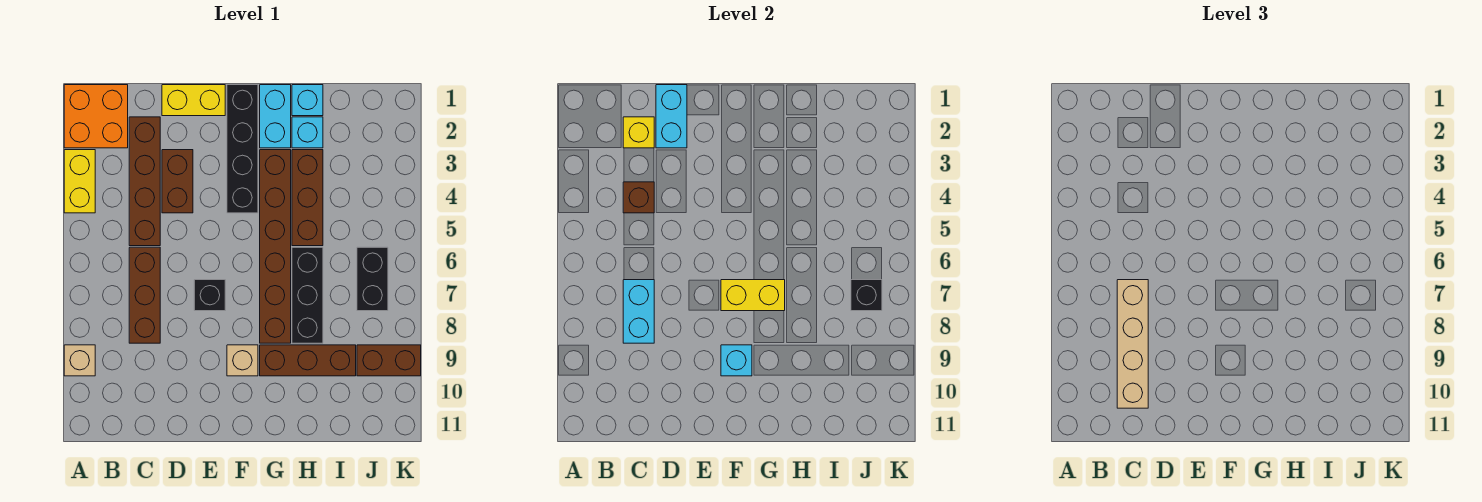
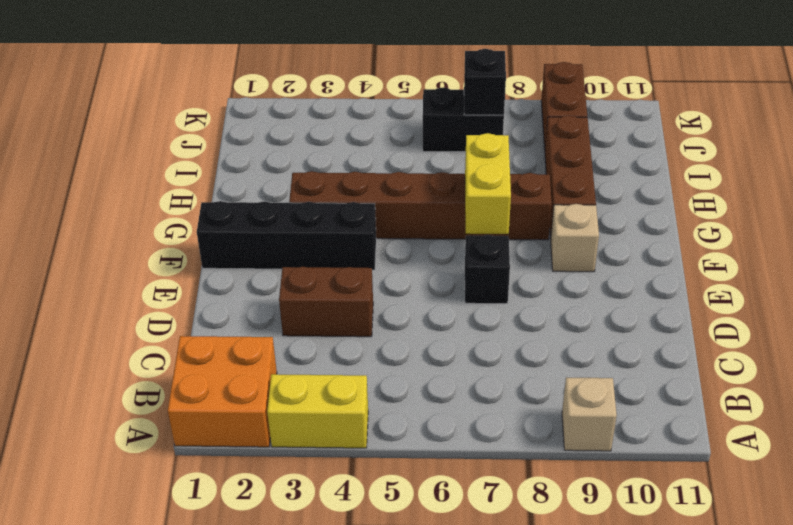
none -> brown 1x4 brick [129,117,160,246]
none -> brown 1x3 brick [129,247,160,343]
none -> yellow 1x2 brick [162,85,225,116]

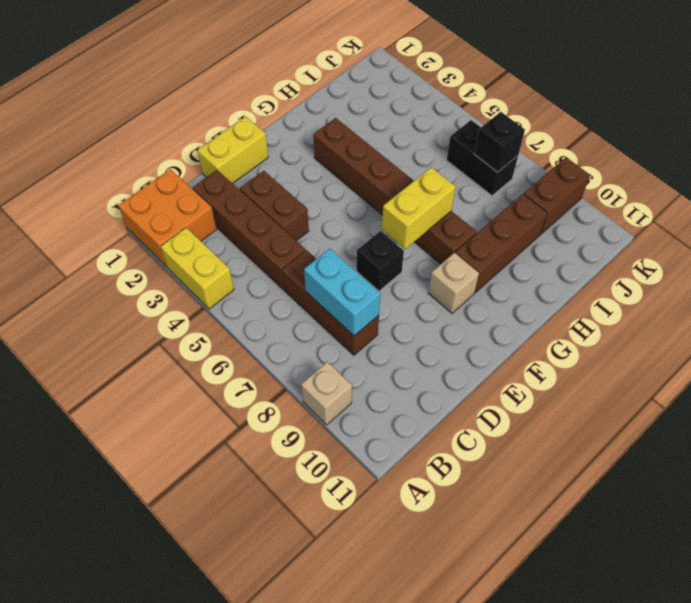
none -> black 1x4 brick [227,85,258,213]
none -> cyan 1x2 brick [260,85,291,148]
none -> cyan 1x1 brick [292,85,323,116]

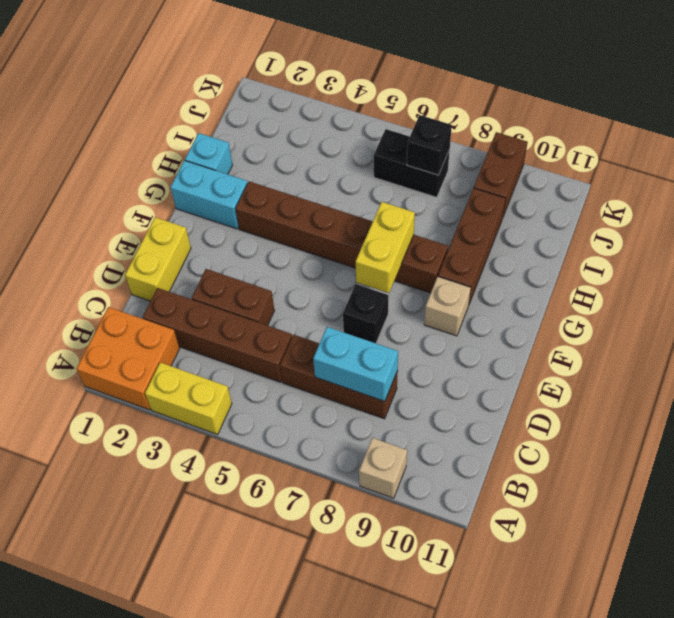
none -> black 1x4 brick [227,85,258,213]
none -> cyan 1x1 brick [292,117,323,148]
none -> brown 1x3 brick [292,150,323,246]

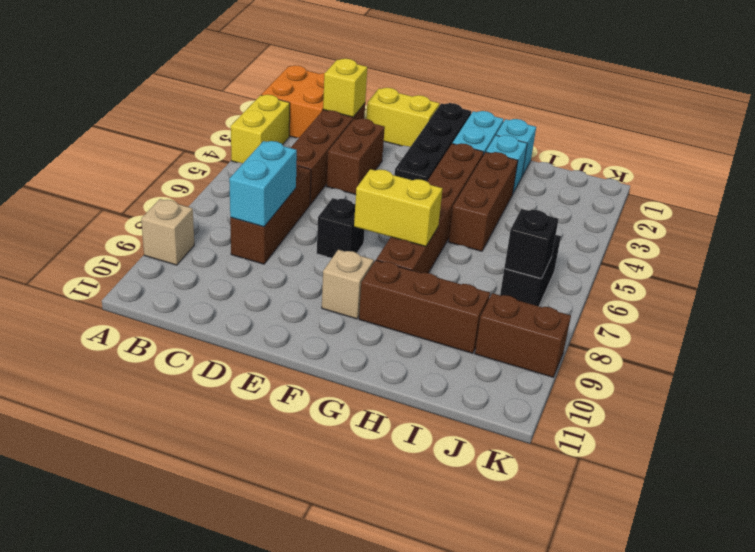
none -> black 1x3 brick [292,247,323,343]
none -> brown 1x1 brick [623,182,654,213]
none -> cyan 1x2 brick [656,85,687,148]

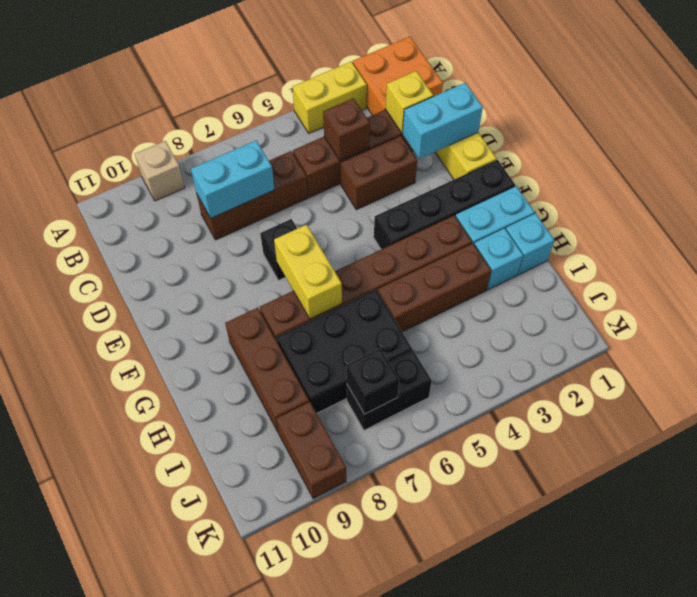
black 2x3 brick [276,290,412,413] -> black 1x3 brick [292,247,323,343]
none -> tan 1x1 brick [227,345,258,376]
none -> cyan 1x1 brick [721,345,752,376]
none -> tan 1x4 brick [1117,280,1148,408]

